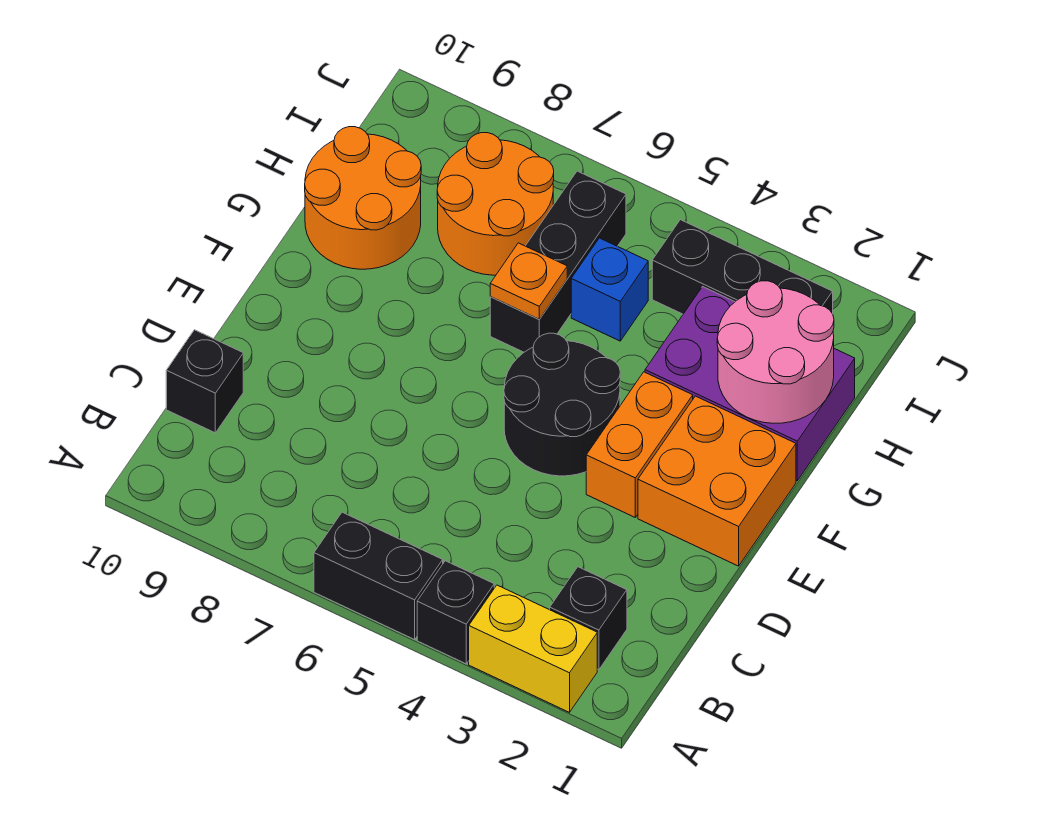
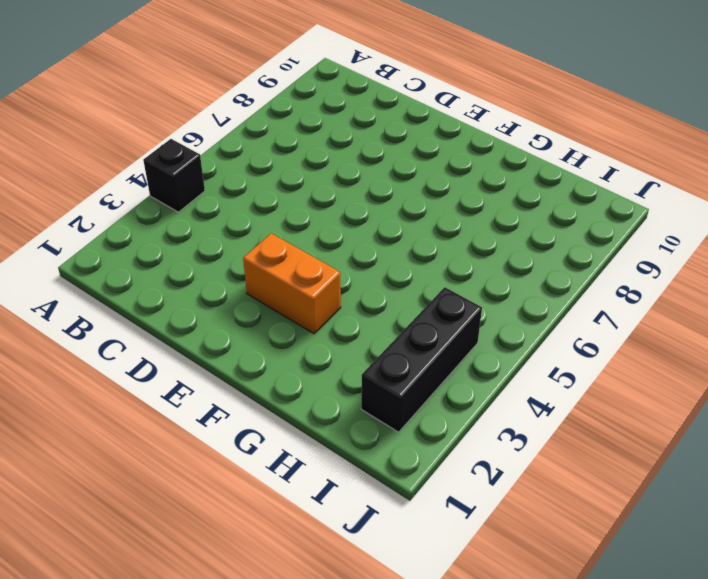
none -> yellow 1x2 brick [469,585,597,712]
none -> black 1x2 brick [314,512,443,640]
none -> black 1x1 brick [550,567,627,670]

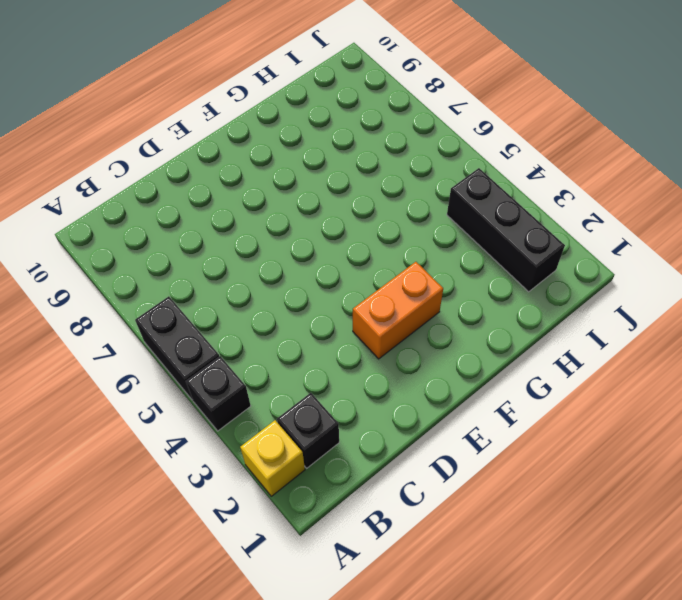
yellow 1x1 brick [240,420,305,496] -> yellow 1x2 brick [469,585,597,712]
none -> black 1x1 brick [166,330,243,433]
none -> orange 2x2 brick [638,396,796,566]
none -> black 2x2 round brick [504,333,620,476]

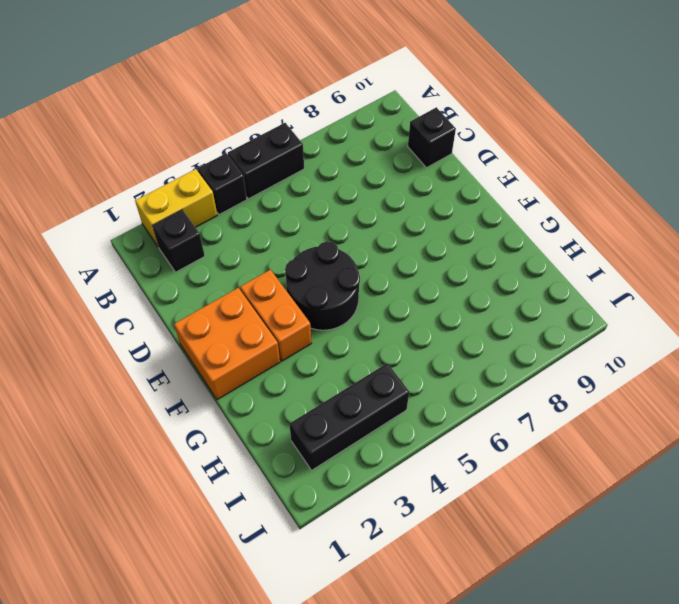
none -> purple 2x3 brick [645,287,855,481]
none -> black 1x3 brick [490,171,626,352]
none -> orange 2x2 round brick [305,127,421,269]

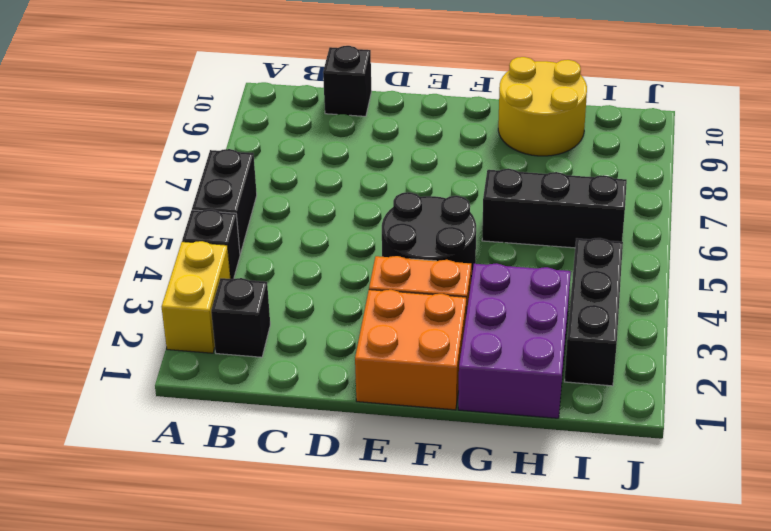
yellow 2x2 round brick [498,57,587,156] -> orange 2x2 round brick [305,127,421,269]
none -> blue 1x1 brick [571,238,648,341]
none -> orange 2x2 round brick [437,133,554,275]
none -> pink 2x2 round brick [717,281,834,423]

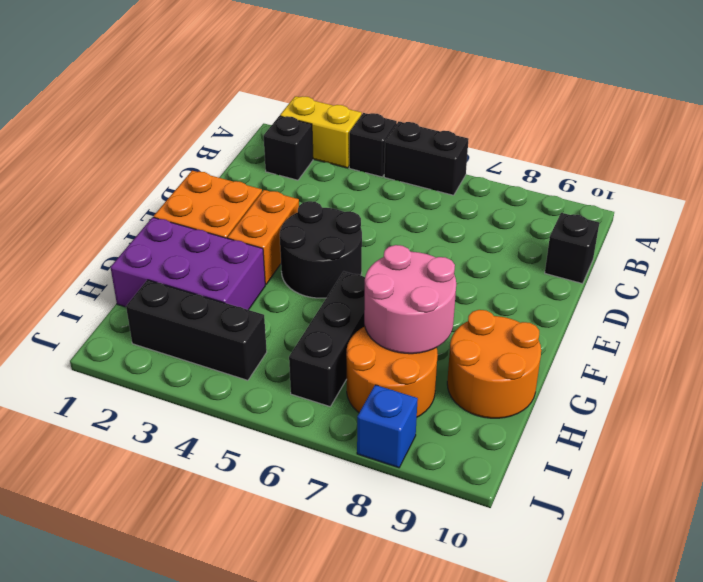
pink 2x2 round brick [364,245,456,354] -> pink 2x2 round brick moved to [717,281,834,423]
blue 1x1 brick [357,385,418,468] -> blue 1x1 brick moved to [571,238,648,341]
none -> orange 1x1 plate [490,243,567,319]

